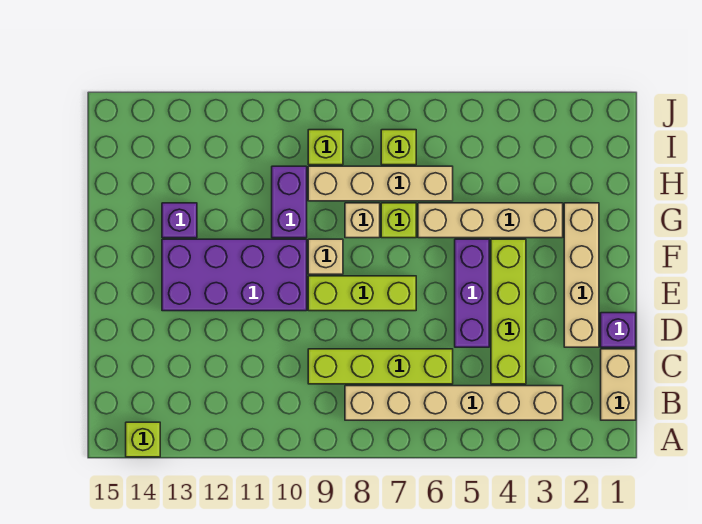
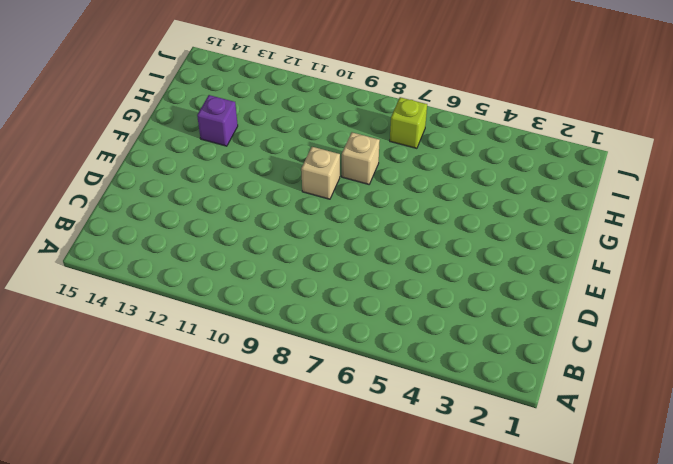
none -> lime 1x1 brick [126,422,160,457]
none -> tan 1x2 brick [601,349,636,420]
none -> tan 1x6 brick [345,386,563,420]

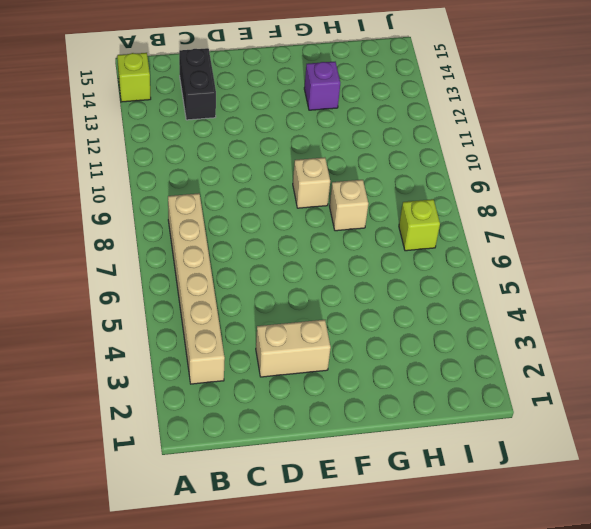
black 1x2 brick [179,48,216,120] -> none
tan 1x2 brick [256,320,331,377] -> tan 1x2 brick moved to [601,349,636,420]
none -> lime 1x4 brick [491,239,526,384]
none -> lime 1x4 brick [308,349,453,384]
none -> purple 1x1 brick [601,313,636,347]

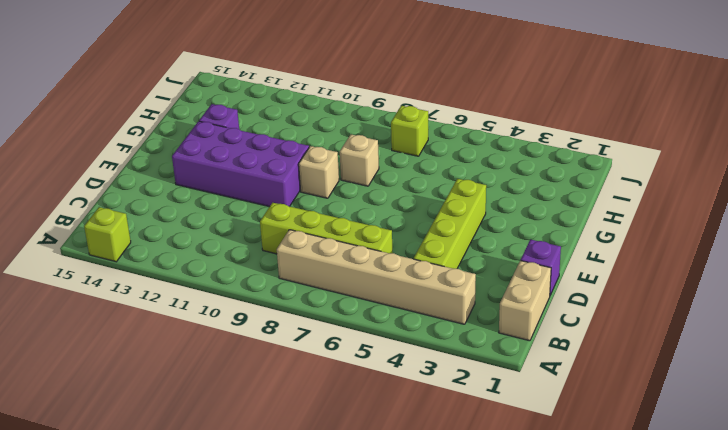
none -> tan 1x4 brick [564,203,599,347]
none -> purple 1x3 brick [455,239,489,347]
none -> lime 1x3 brick [308,276,416,311]

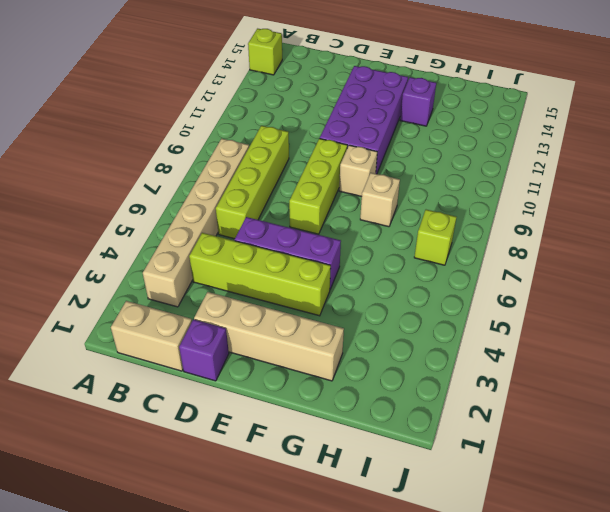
none -> tan 1x4 brick [418,203,563,238]
none -> lime 1x1 brick [381,203,416,238]
none -> purple 1x2 brick [272,166,307,238]

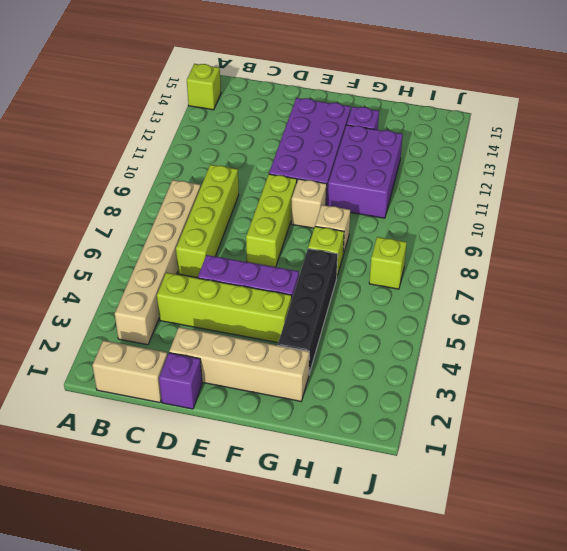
black 1x4 brick [278,249,338,374] -> tan 1x4 brick [418,203,563,238]
purple 2x3 brick [328,125,403,218] -> purple 1x2 brick [272,166,307,238]
none -> tan 1x4 brick [308,166,453,201]
none -> lime 1x1 brick [308,130,343,165]

